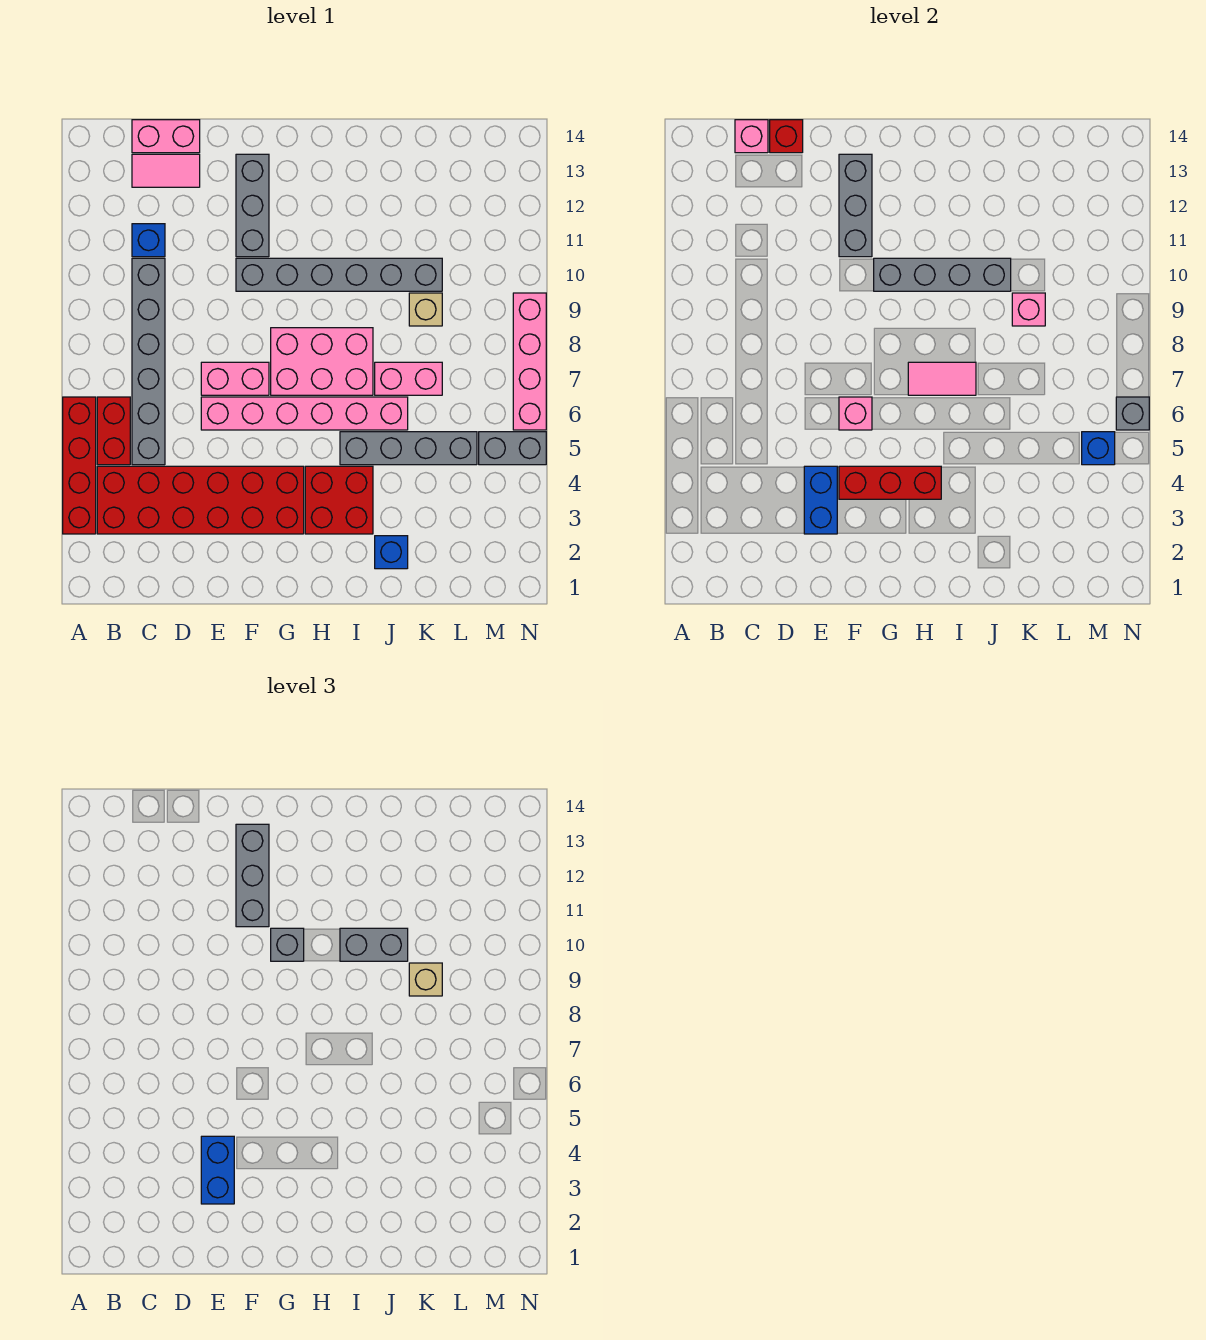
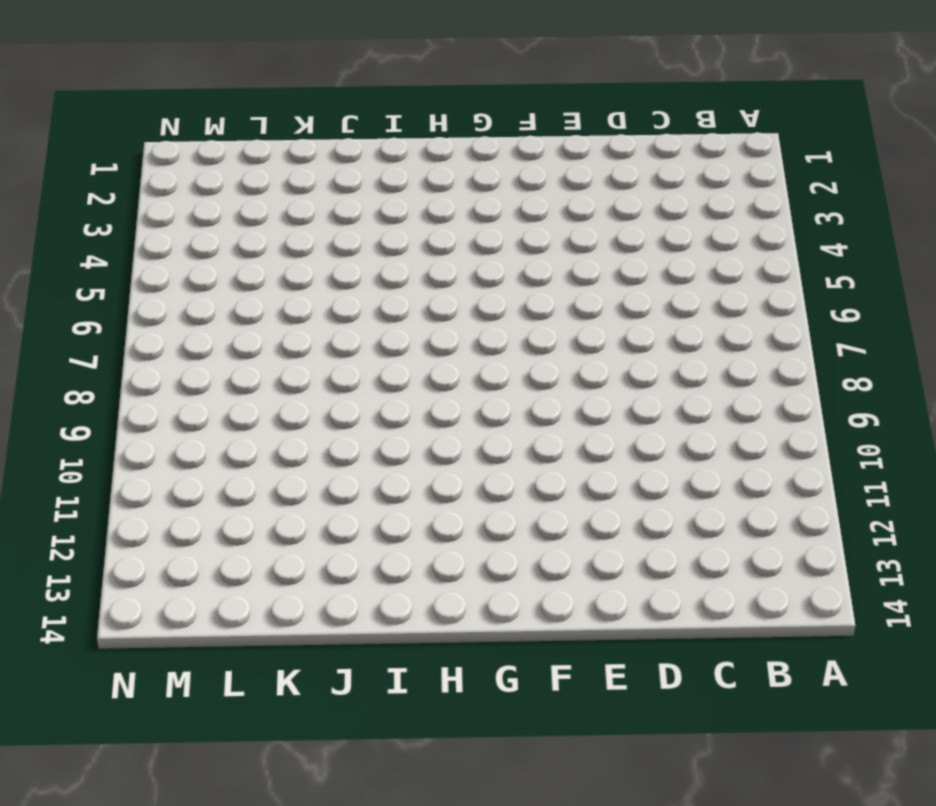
none -> red 1x4 brick [63,397,96,534]
none -> red 2x6 brick [97,466,304,534]
none -> red 1x2 brick [97,397,130,465]
none -> grey 1x6 brick [132,258,165,465]

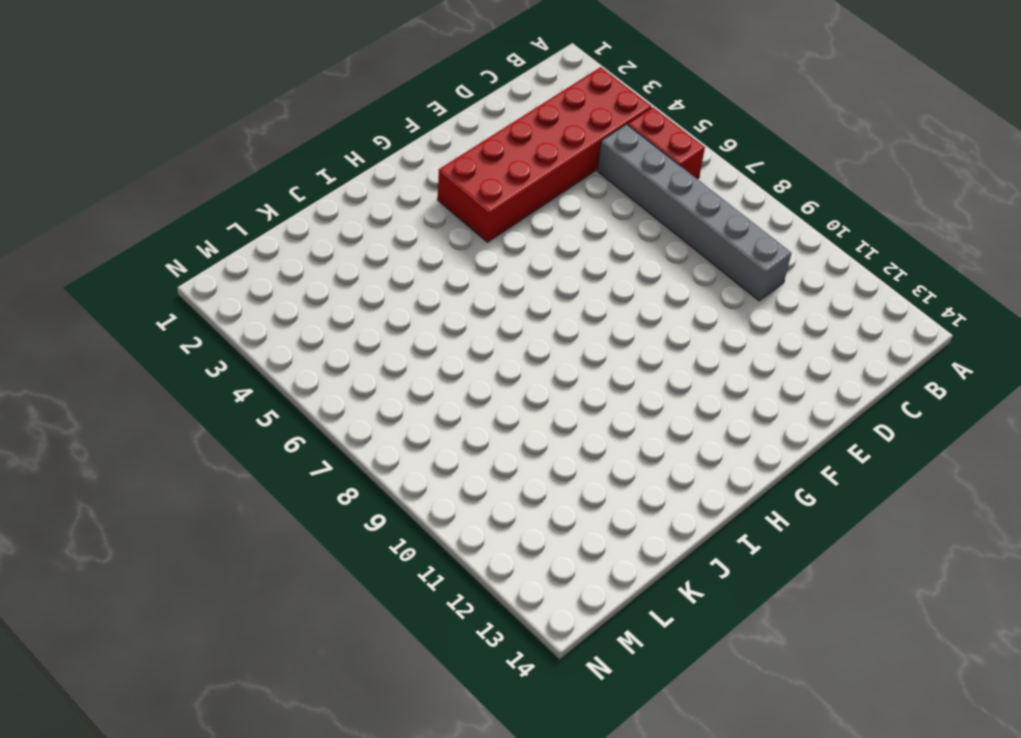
none -> red 1x4 brick [63,397,96,534]
none -> blue 1x1 brick [132,224,165,257]
none -> pink 1x2 tile [132,154,200,187]
none -> pink 1x2 brick [132,120,200,153]

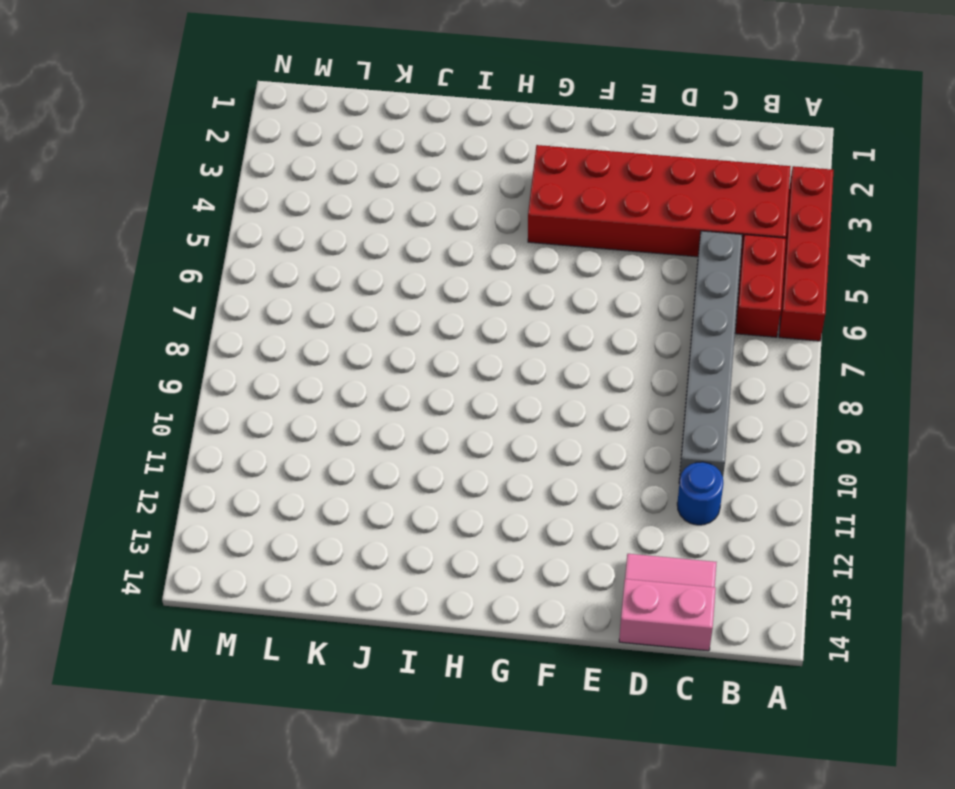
blue 1x1 round brick [677,462,723,525] -> blue 1x1 brick [132,224,165,257]
none -> pink 1x6 brick [201,397,408,430]
none -> pink 1x2 brick [201,362,269,395]
none -> grey 1x6 brick [236,258,442,291]
none -> grey 1x3 brick [236,154,269,257]

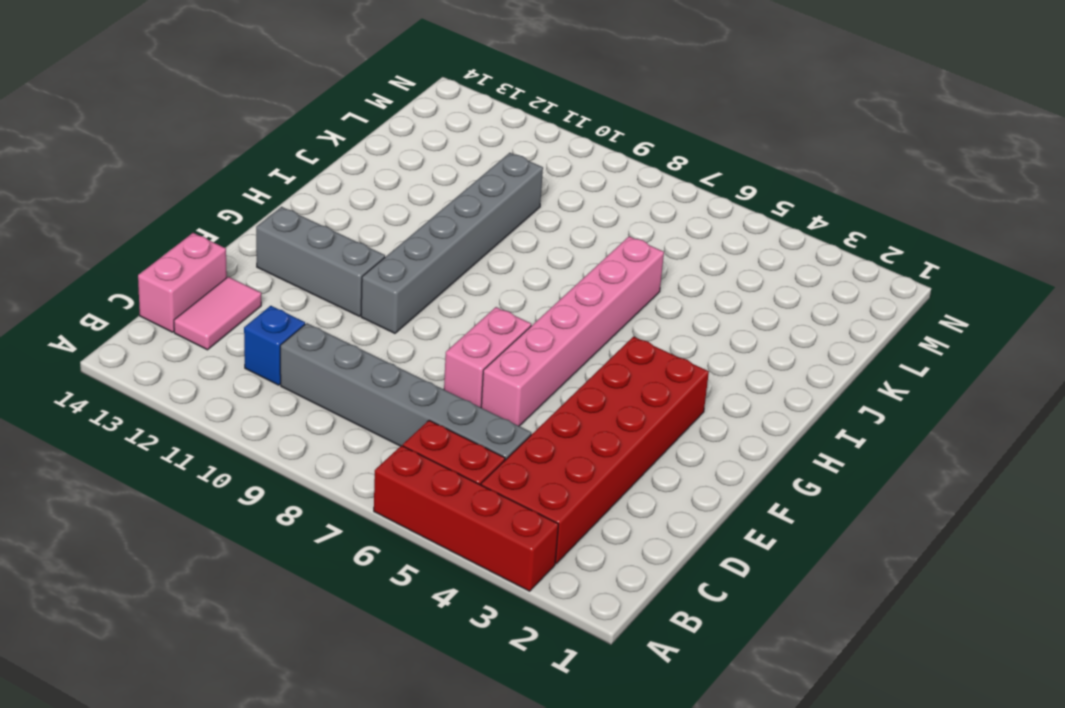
none -> pink 2x3 brick [271,328,373,395]
none -> red 2x2 brick [305,466,373,534]
none -> grey 1x4 brick [340,432,477,465]
none -> blue 1x1 brick [375,536,408,569]

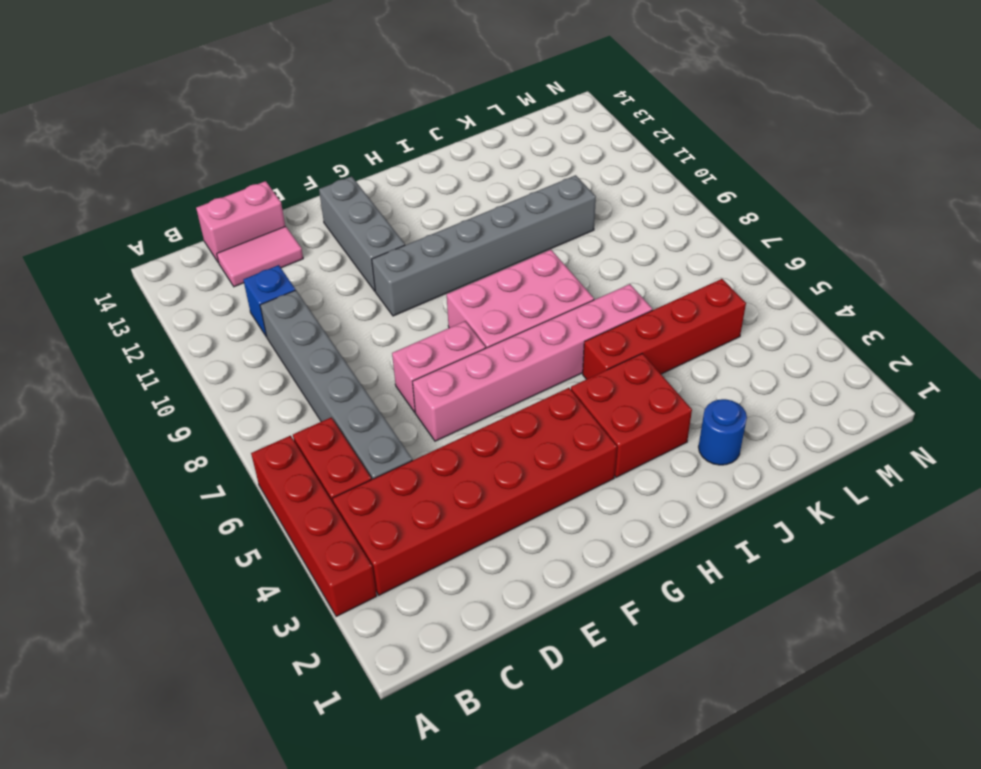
red 1x4 brick [583,279,746,379] -> grey 1x4 brick [340,432,477,465]
blue 1x1 round brick [699,399,747,465] -> blue 1x1 brick [375,536,408,569]
none -> pink 1x2 brick [375,362,442,395]
none -> tan 1x1 brick [409,293,442,326]
none -> grey 1x2 brick [479,432,546,465]
none -> pink 1x4 brick [513,293,546,430]

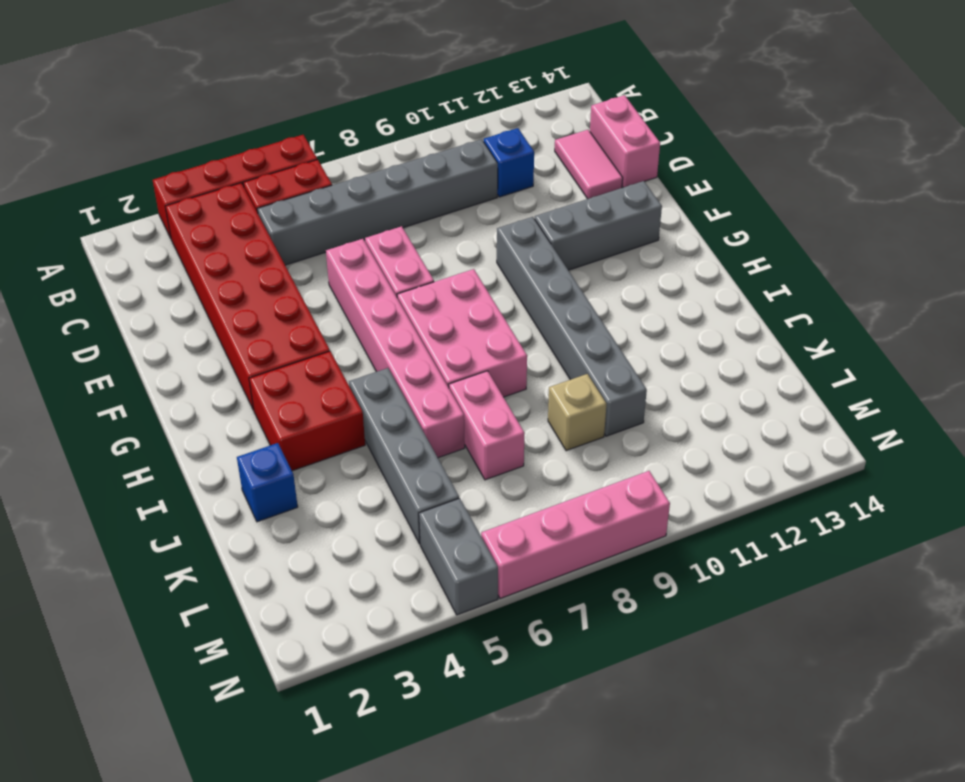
none -> pink 1x1 brick [735,120,768,153]
none -> red 1x1 brick [770,120,803,153]
none -> blue 1x2 brick [804,466,837,534]
none -> red 1x3 brick [839,466,941,499]

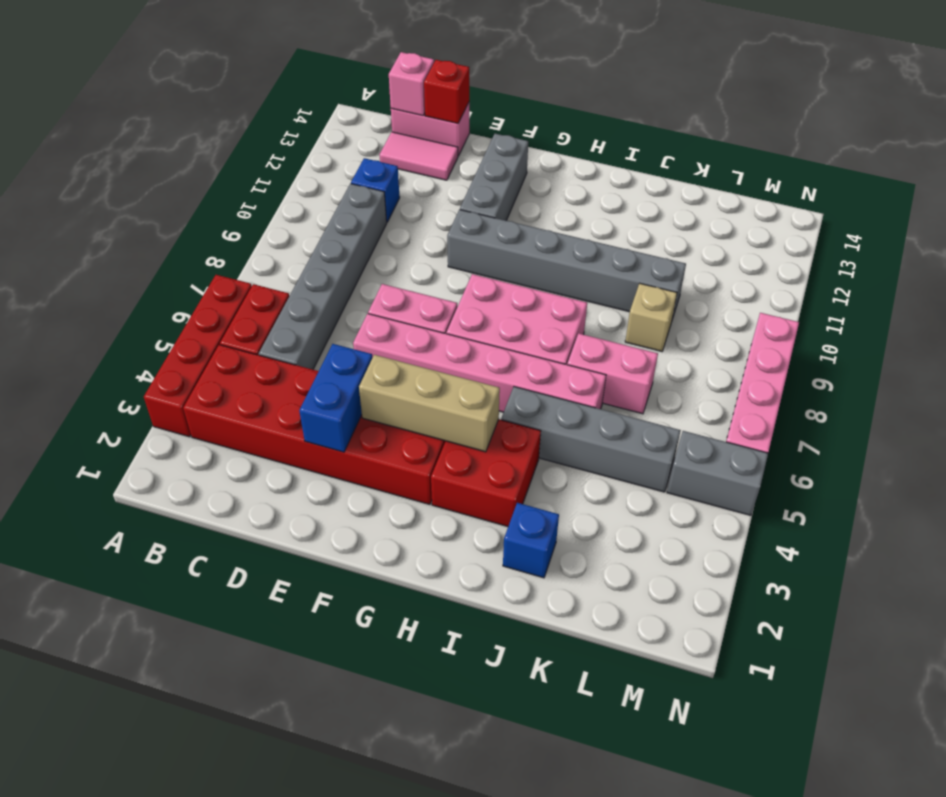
tan 1x3 brick [359,355,500,452] -> red 1x3 brick [839,466,941,499]
none -> pink 1x1 brick [839,397,872,430]
none -> grey 1x3 brick [839,154,872,257]
none -> grey 1x4 brick [874,258,1011,291]
none -> pink 1x2 tile [908,362,976,395]

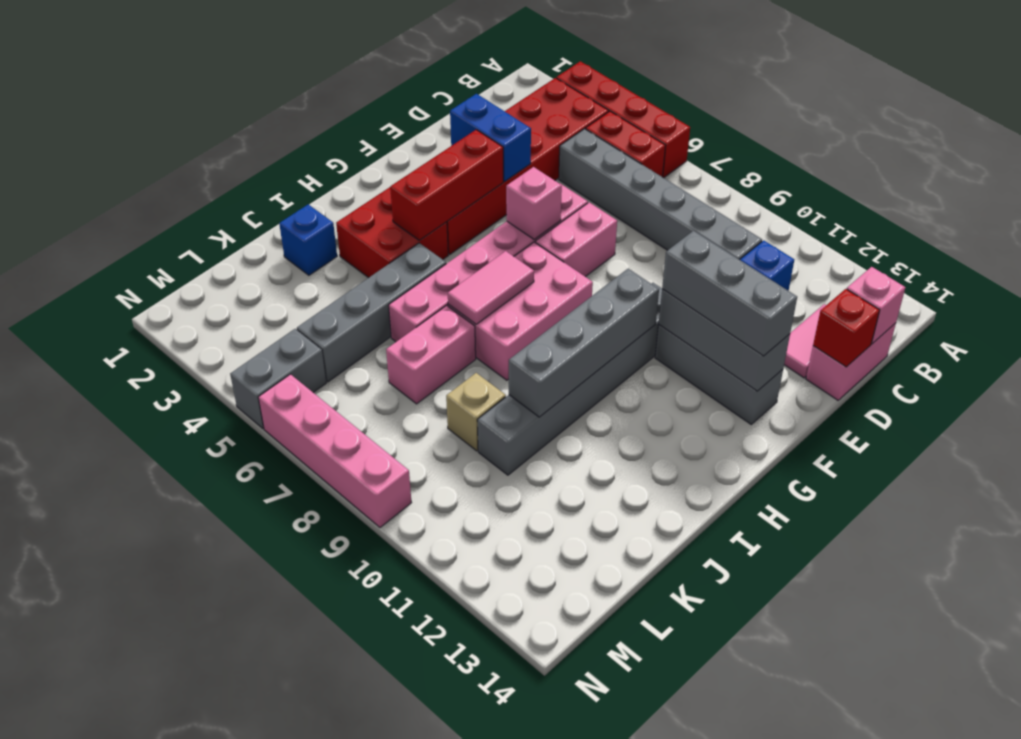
none -> pink 1x1 brick [1012,293,1045,326]
none -> blue 1x1 brick [1082,432,1115,465]
none -> grey 1x1 brick [1116,397,1149,430]
none -> blue 1x2 brick [201,1136,234,1204]

